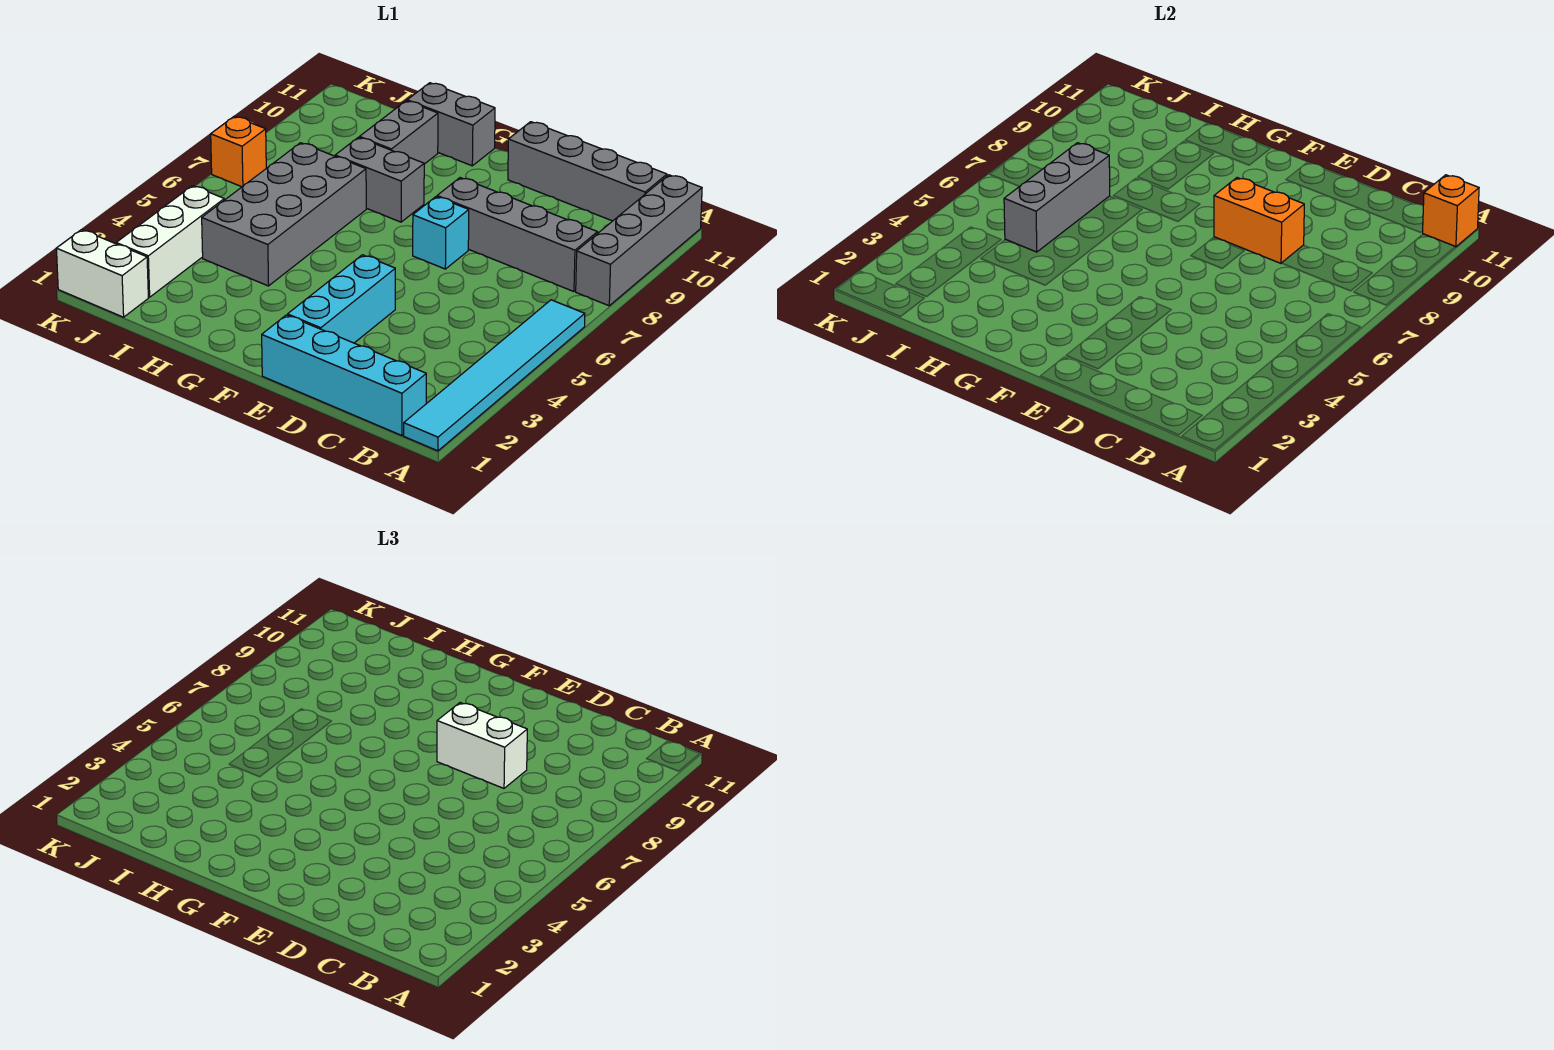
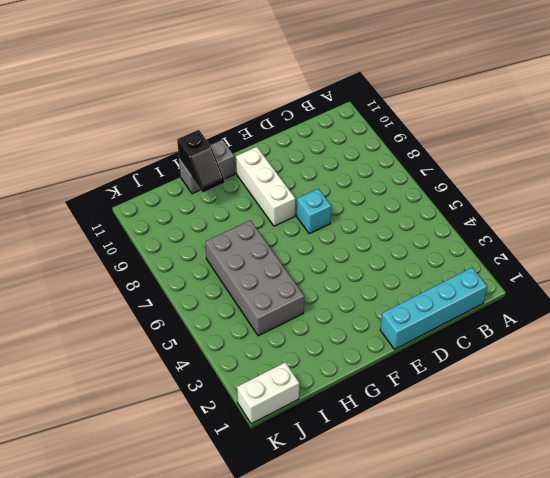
white 1x3 brick [236,147,295,226] -> white 1x3 brick moved to [116,186,224,297]
black 1x2 slope [177,130,224,192] -> none
none -> cyan 1x6 tile [404,300,585,451]
none -> grey 1x4 brick [576,175,702,306]
none -> grey 1x4 brick [437,178,597,292]

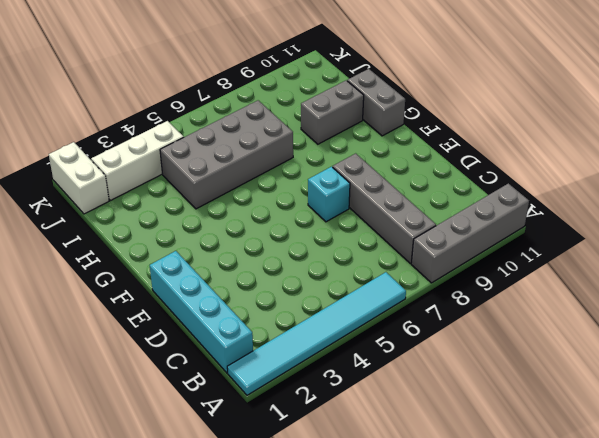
none -> grey 1x4 brick [508,122,667,221]
none -> cyan 1x3 brick [288,255,395,343]
none -> grey 1x2 brick [335,137,424,222]

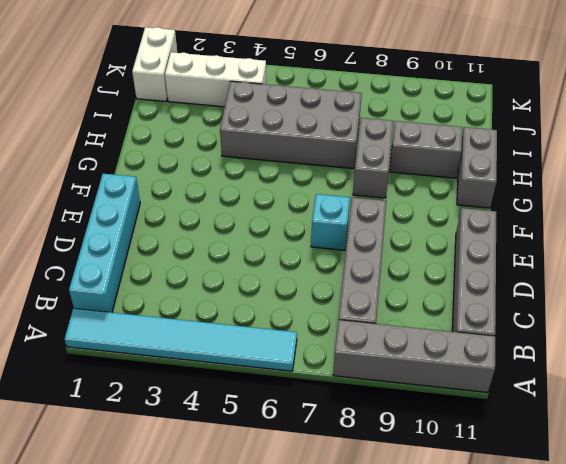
none -> cyan 1x3 brick [288,255,395,343]
none -> orange 1x1 brick [211,116,266,187]
none -> orange 1x1 brick [1423,175,1479,247]

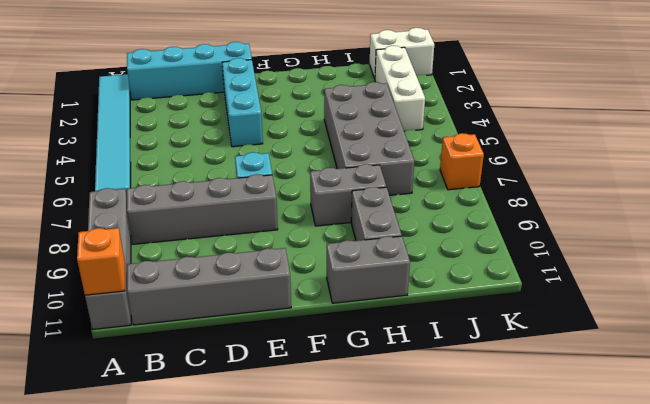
none -> orange 1x2 brick [1214,178,1304,263]
none -> grey 1x3 brick [1004,143,1110,252]
none -> white 1x2 brick [437,703,527,788]

